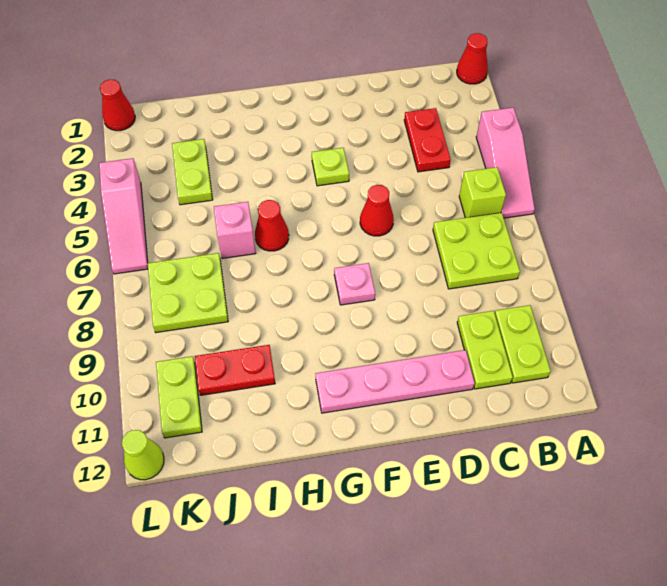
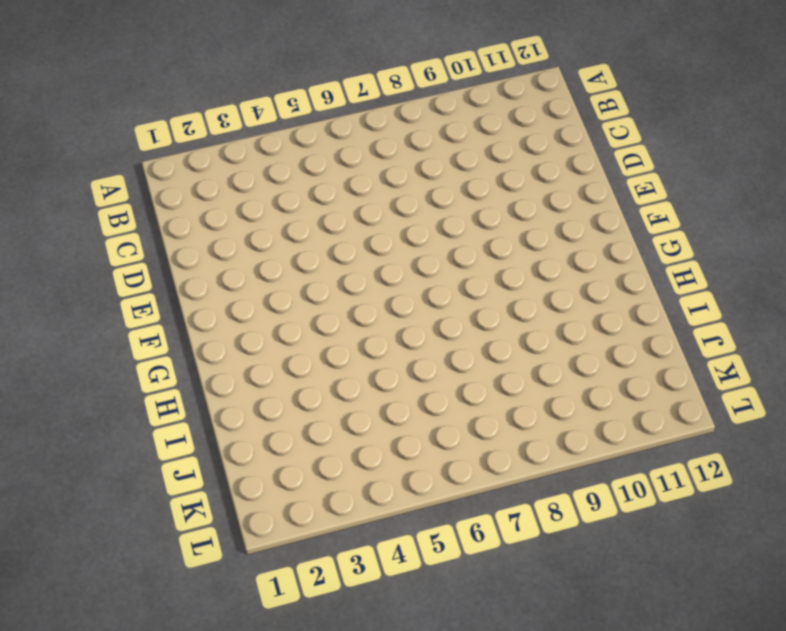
none -> red 1x1 cone [457,33,488,84]
none -> pink 1x3 slope [476,108,535,218]
none -> lime 1x1 brick [459,167,506,218]

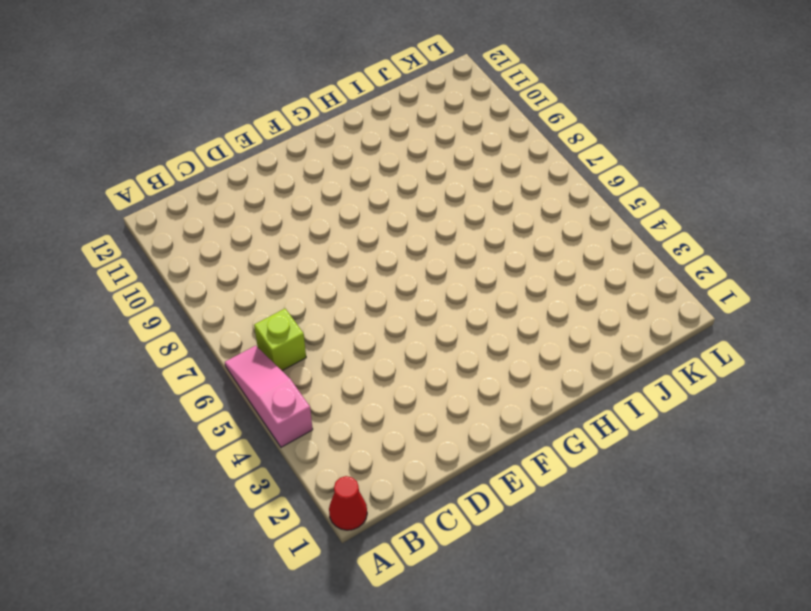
none -> lime 2x2 plate [433,213,520,289]
none -> lime 1x2 plate [495,305,551,383]
none -> red 1x2 plate [404,108,451,172]

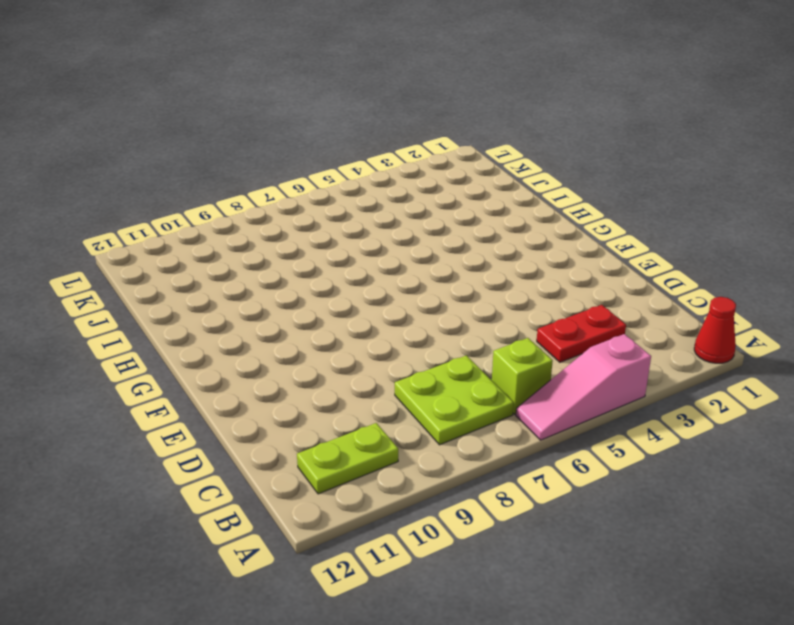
none -> lime 1x2 plate [457,311,513,389]
none -> pink 1x4 plate [316,350,475,413]
none -> red 1x1 cone [360,185,394,236]

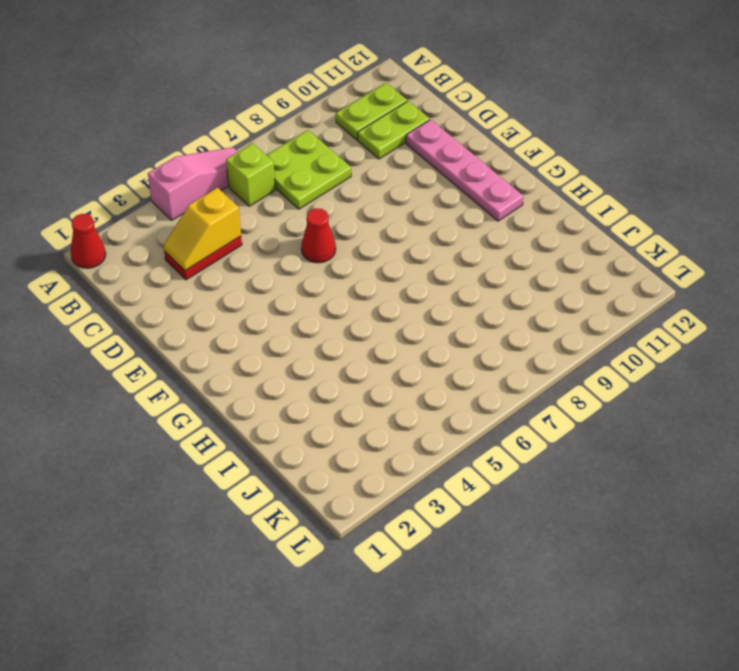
yellow 1x2 slope [164,188,241,271] -> none
none -> lime 1x1 plate [312,148,349,186]
none -> pink 1x1 plate [334,263,375,305]
none -> red 1x1 cone [255,200,289,251]

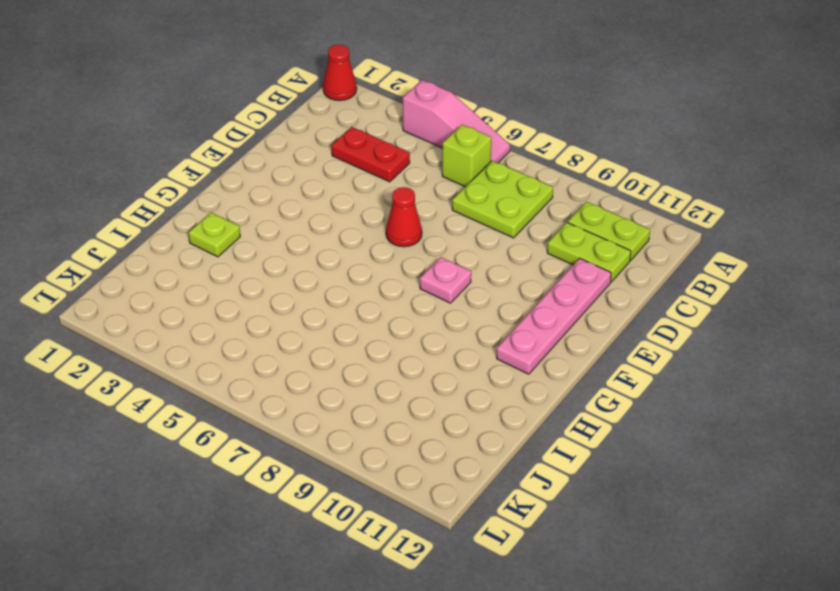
lime 1x1 plate [189,213,240,257] -> lime 1x1 plate moved to [312,148,349,186]
none -> red 1x1 cone [255,200,289,251]
none -> pink 1x1 brick [214,202,256,259]
none -> red 1x2 plate [195,345,275,395]

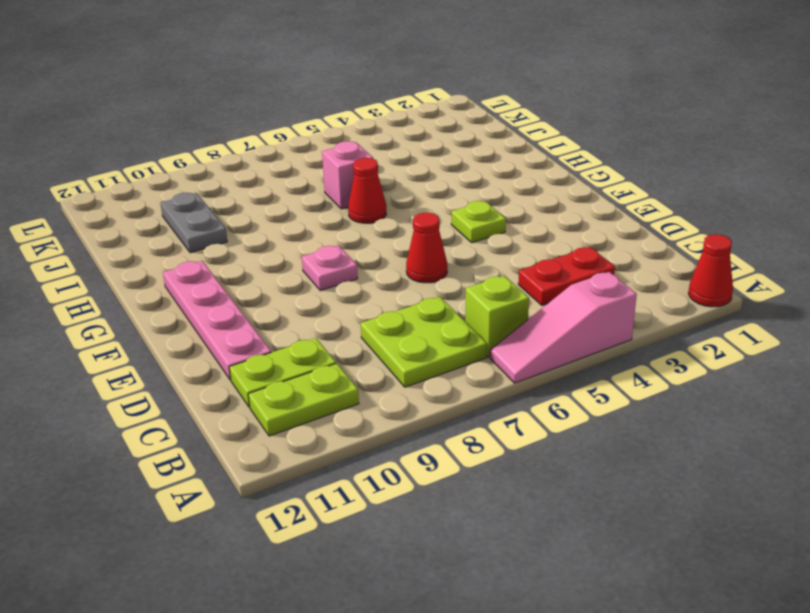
grey 1x2 plate [161,193,227,253] -> red 1x2 plate [195,345,275,395]
none -> lime 1x2 plate [172,139,213,205]
none -> lime 2x2 plate [148,253,228,333]
none -> lime 1x2 plate [156,356,202,438]

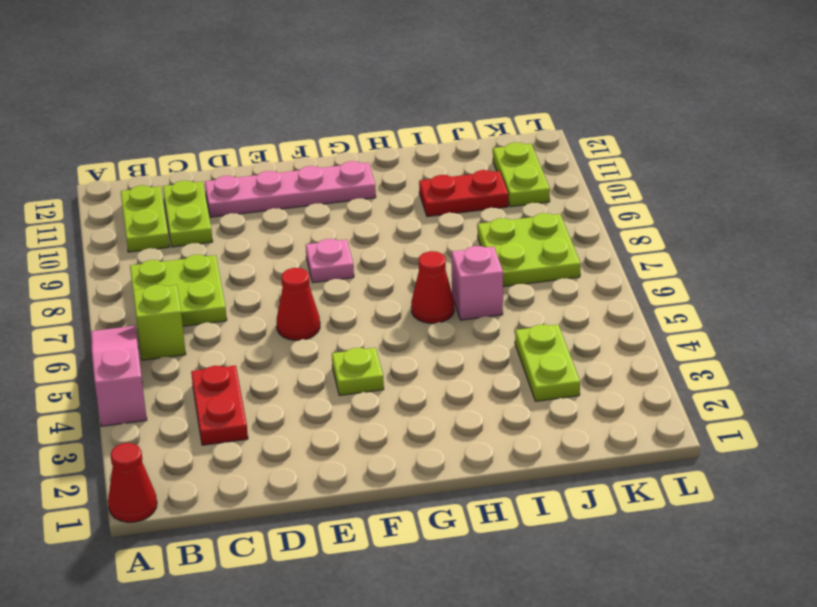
none -> red 1x1 cone [100,79,135,131]
none -> pink 1x3 slope [99,158,148,274]
none -> lime 1x1 cone [122,430,164,480]

